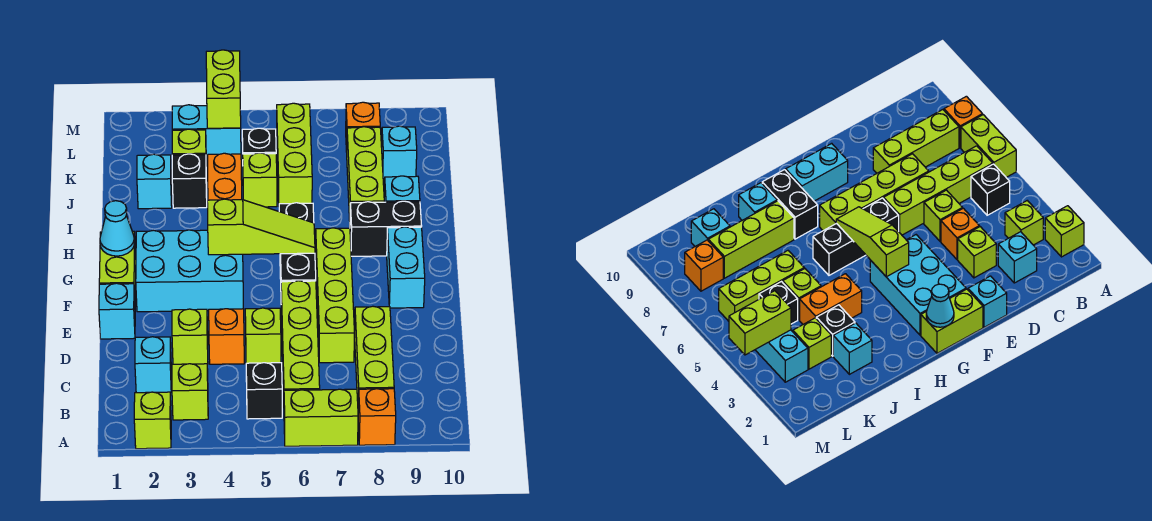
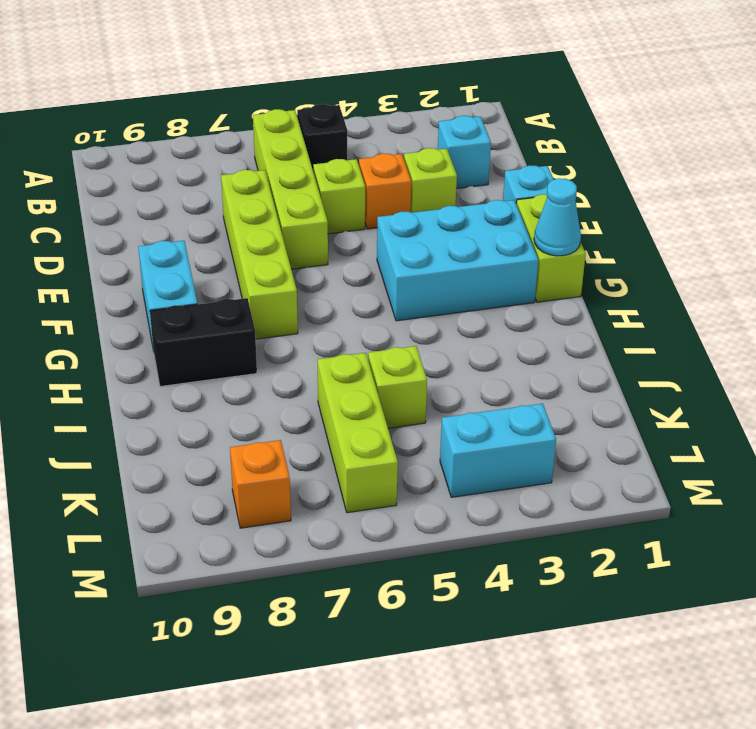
none -> lime 1x1 brick [134,392,171,449]
none -> lime 1x2 brick [284,389,358,446]
none -> orange 1x1 brick [358,389,396,445]
none -> lime 1x1 brick [172,364,208,420]

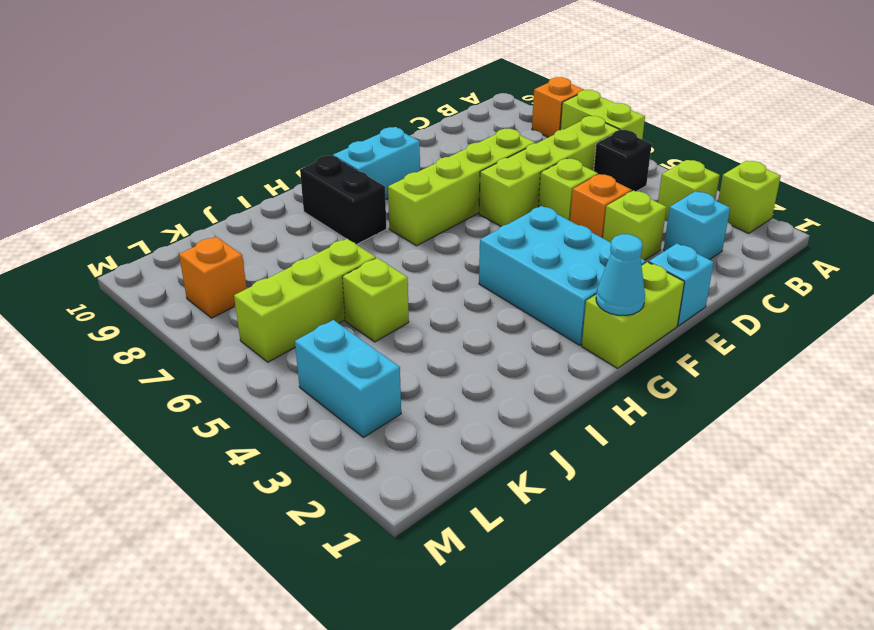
none -> lime 1x3 brick [355,306,394,403]
none -> black 1x3 brick [279,203,316,282]
none -> orange 1x2 brick [208,153,242,200]
none -> lime 1x3 brick [347,127,384,221]

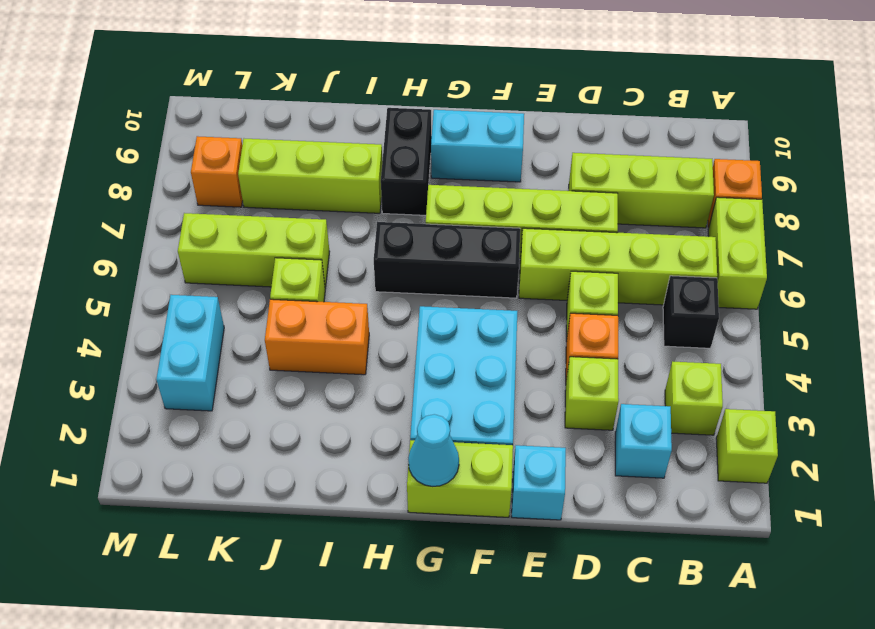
none -> cyan 1x1 brick [384,176,420,202]
none -> cyan 1x1 brick [137,154,172,209]
none -> black 1x1 brick [172,154,207,208]
none -> lime 1x1 brick [172,129,207,181]

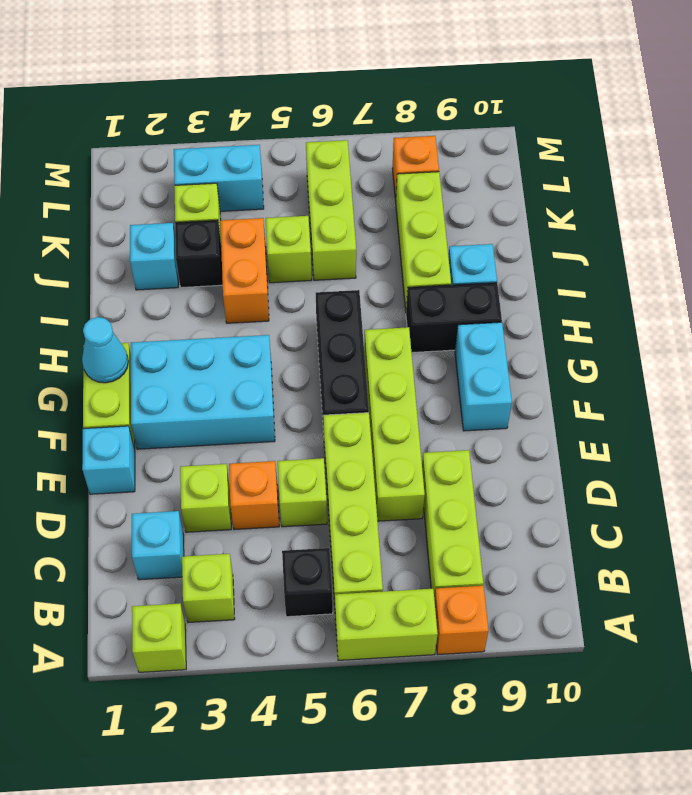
none -> black 1x1 brick [242,128,276,154]
none -> cyan 1x1 brick [382,126,417,180]
none -> lime 1x3 slope [207,199,315,255]
none -> lime 1x2 brick [206,50,241,128]

